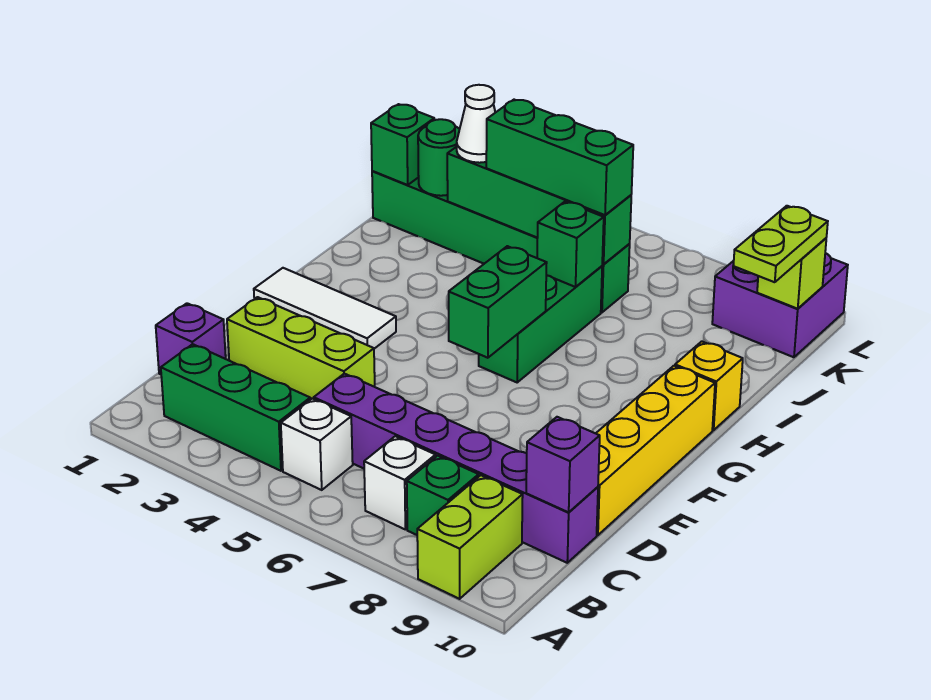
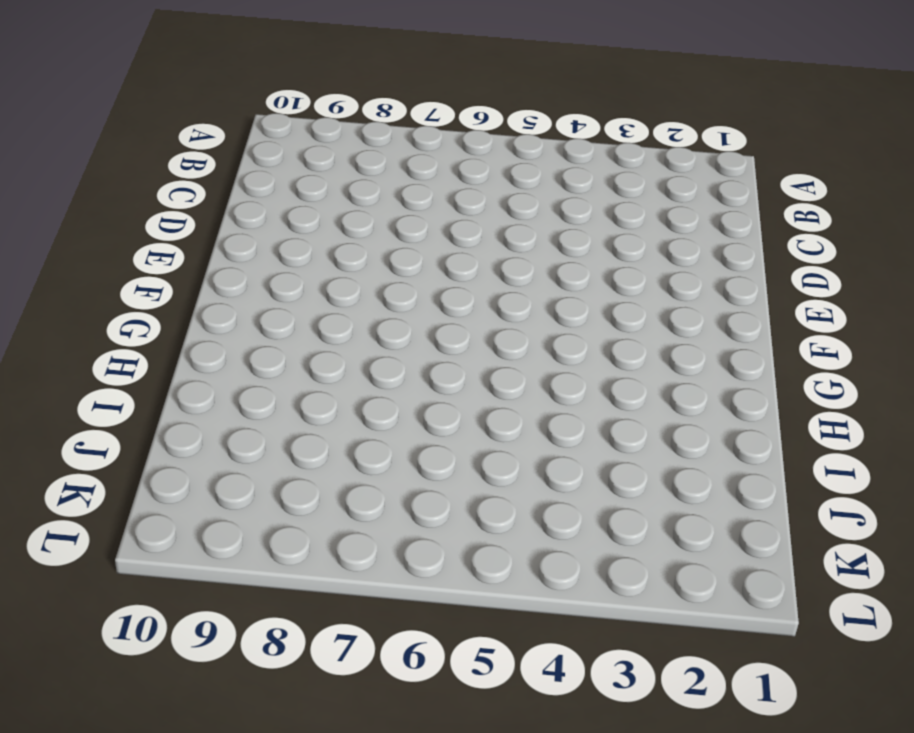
none -> lime 1x2 brick [417,475,523,599]
none -> green 1x3 brick [161,344,310,471]
none -> white 1x1 brick [281,399,353,490]

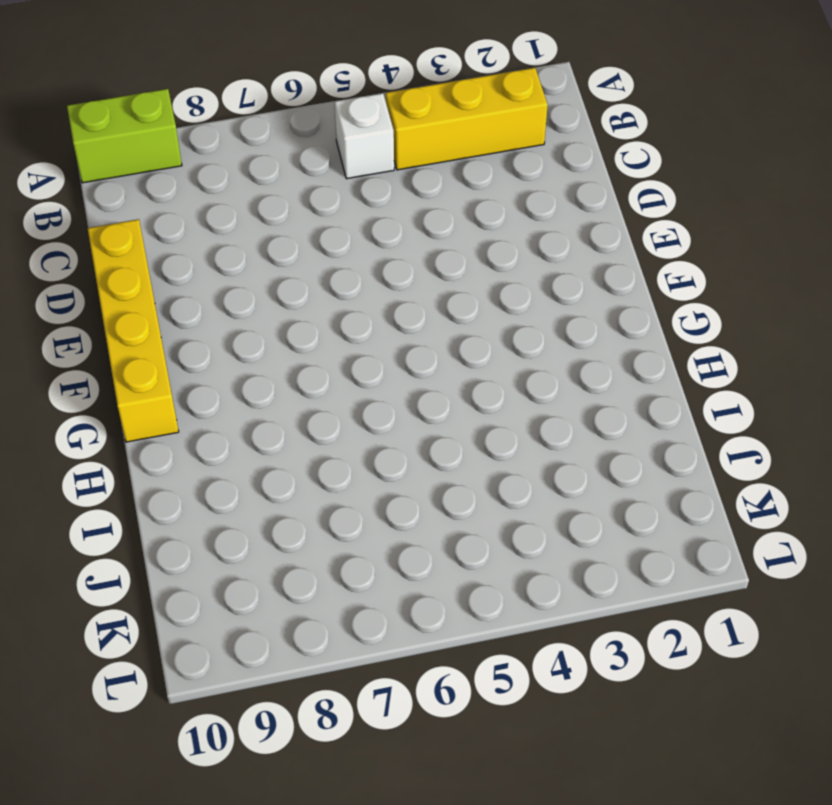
lime 1x2 brick [67,89,182,183] -> lime 1x2 brick turned to [417,475,523,599]
yellow 1x3 brick [386,68,548,170] -> green 1x3 brick [161,344,310,471]
none -> white 1x1 brick [364,436,436,529]
none -> green 1x1 brick [407,456,479,535]
none -> purple 1x1 brick [156,303,226,374]

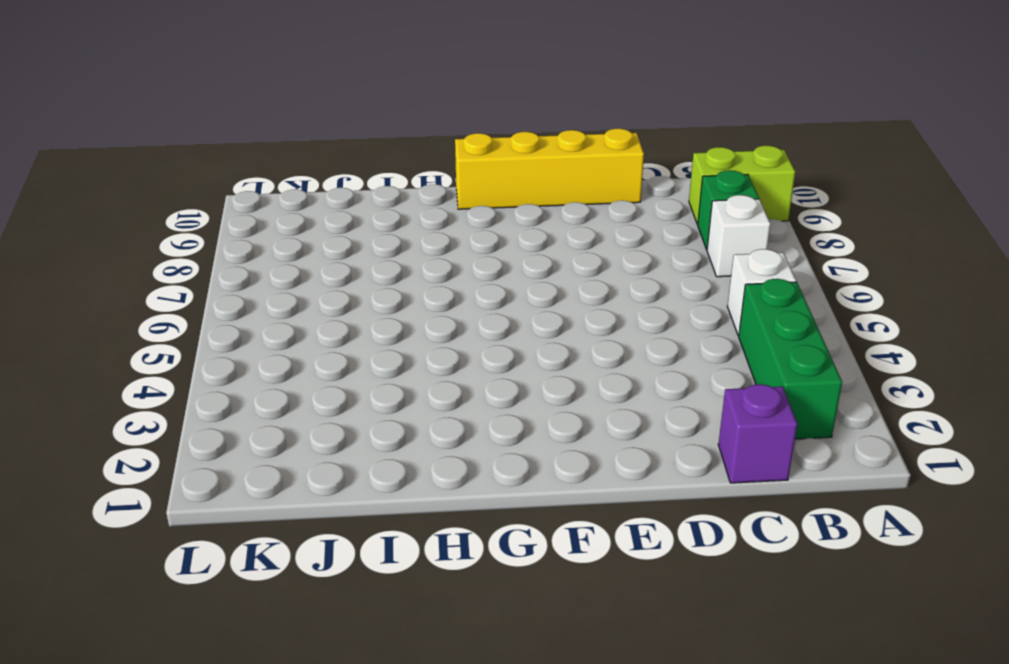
none -> purple 1x6 brick [314,374,598,563]
none -> lime 1x3 brick [227,297,375,400]
none -> white 1x3 tile [254,268,396,349]

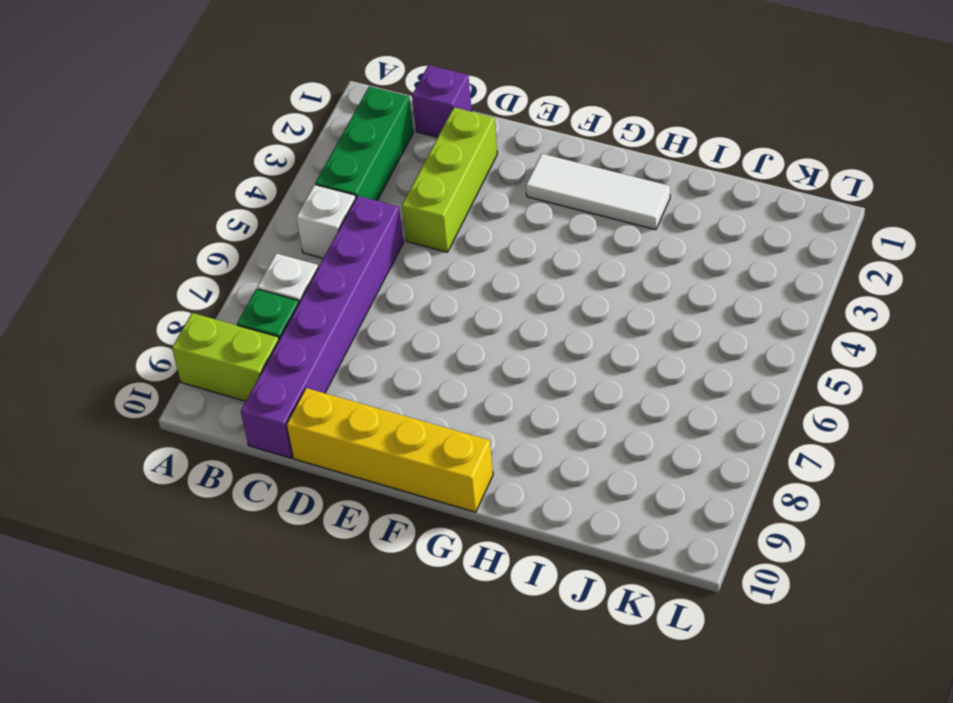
white 1x3 tile [526,154,670,230] -> white 1x3 tile turned to [254,268,396,349]
none -> green 1x3 brick [479,266,602,382]
none -> yellow 1x1 brick [675,341,743,430]
none -> green 1x6 brick [372,171,630,312]

